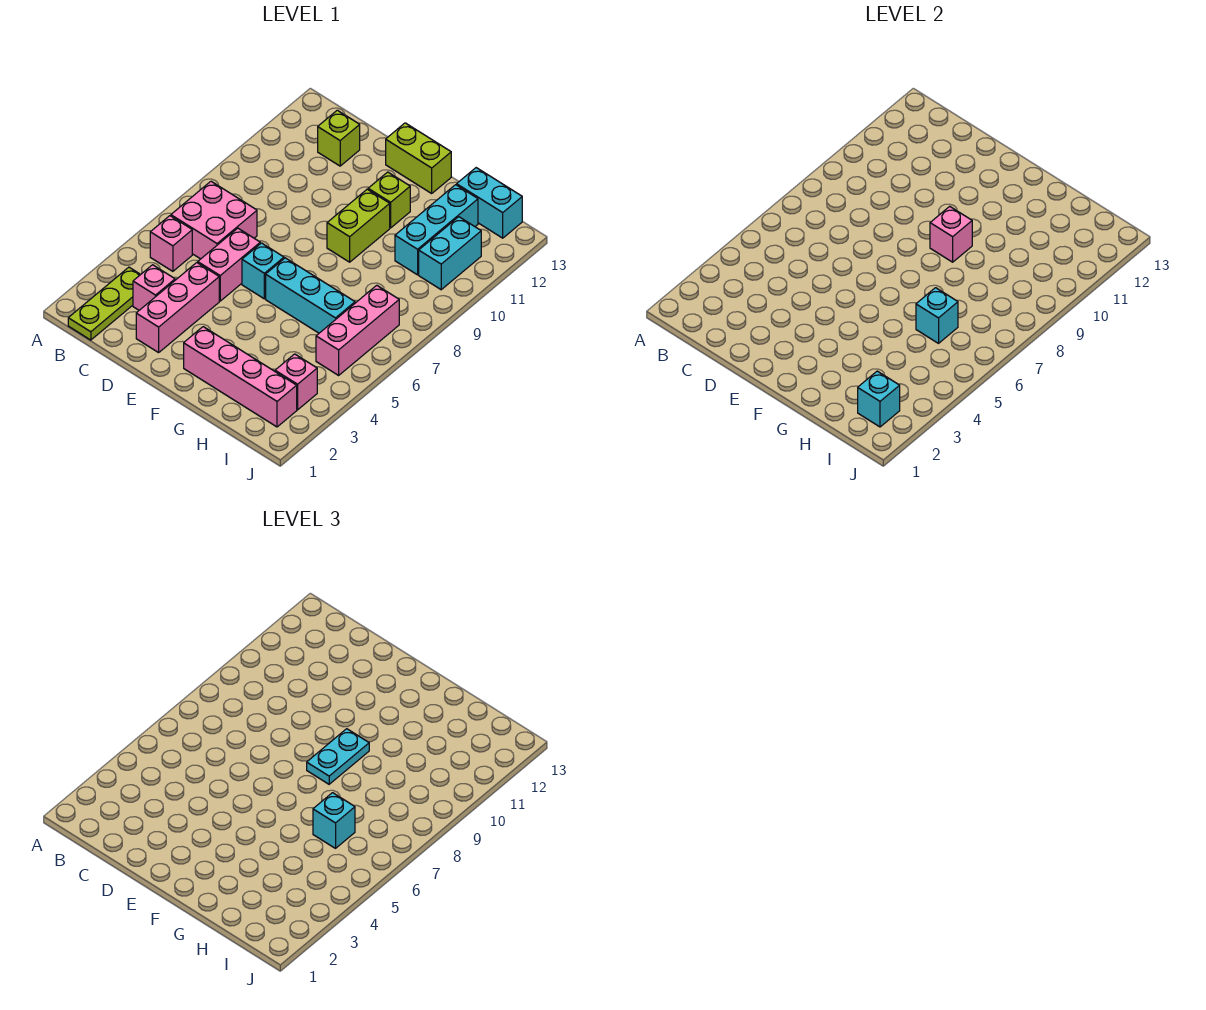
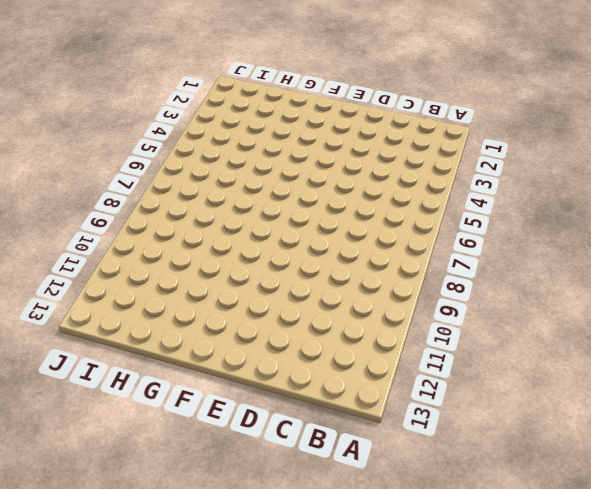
none -> lime 1x3 plate [68,267,141,340]
none -> pink 1x1 brick [150,216,192,271]
none -> pink 2x2 brick [171,182,257,259]

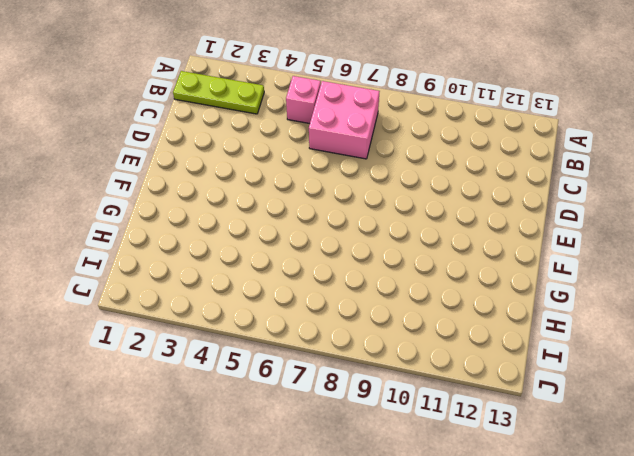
none -> pink 1x1 brick [133,265,175,310]
none -> lime 1x1 brick [318,110,360,166]
none -> pink 1x3 brick [136,263,219,353]

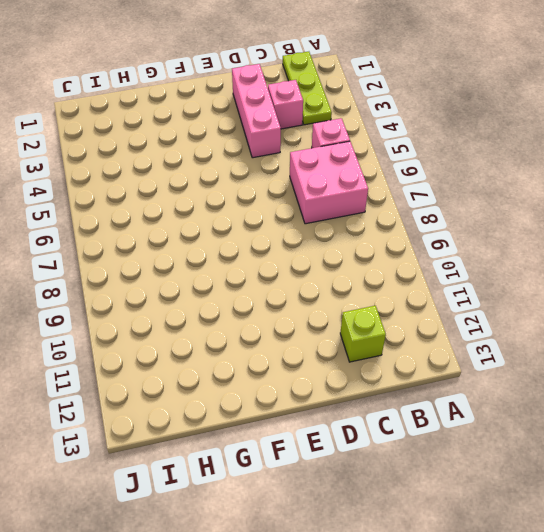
none -> pink 1x2 brick [198,228,260,301]
none -> cyan 1x1 brick [242,243,284,299]
none -> lime 1x2 brick [386,123,451,193]

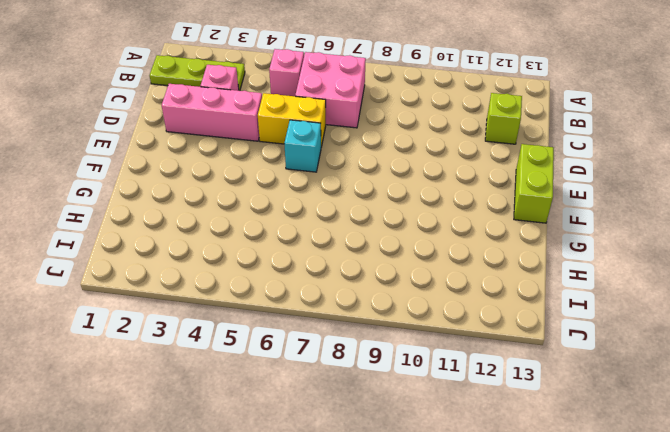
yellow 1x2 brick [258,93,326,147] -> pink 1x2 brick [198,228,260,301]
none -> pink 1x4 brick [184,327,297,427]
none -> cyan 1x3 brick [266,258,355,333]
none -> lime 1x2 brick [327,189,390,262]

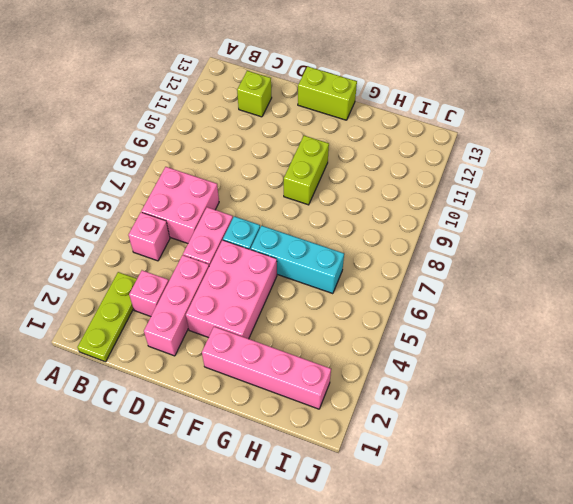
pink 2x3 brick [186,240,277,339] -> none
none -> lime 1x1 brick [368,172,410,228]
none -> cyan 1x3 brick [395,185,478,275]
none -> cyan 1x2 brick [457,168,522,238]

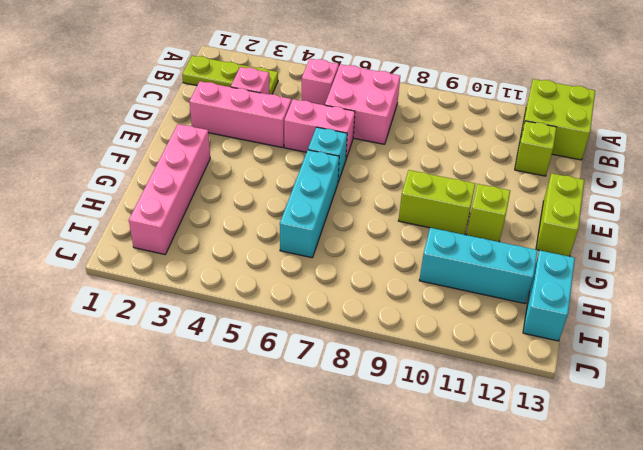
lime 2x2 brick [520,79,595,160] -> none
none -> pink 1x1 brick [275,354,317,410]
none -> pink 1x3 brick [316,285,399,375]
none -> cyan 1x2 brick [419,217,481,290]

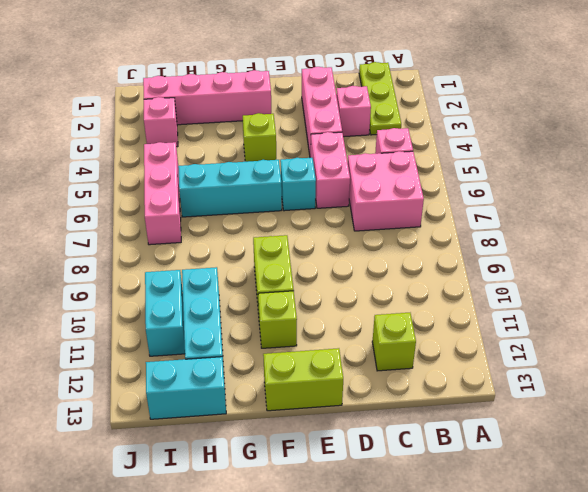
lime 1x1 brick [243,113,276,162] -> none
none -> pink 1x1 brick [930,206,972,262]
none -> cyan 1x1 brick [916,288,958,343]
none -> cyan 1x1 brick [858,371,900,427]

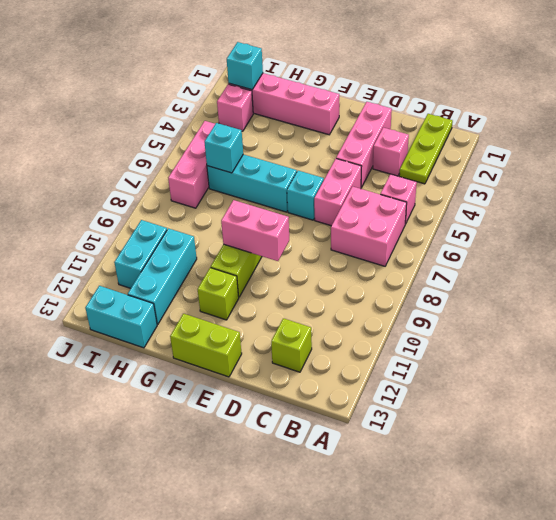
pink 1x2 brick [221,200,289,261] -> pink 1x1 brick [930,206,972,262]
none -> cyan 1x2 plate [307,729,369,784]
none -> cyan 1x1 brick [313,793,355,848]

